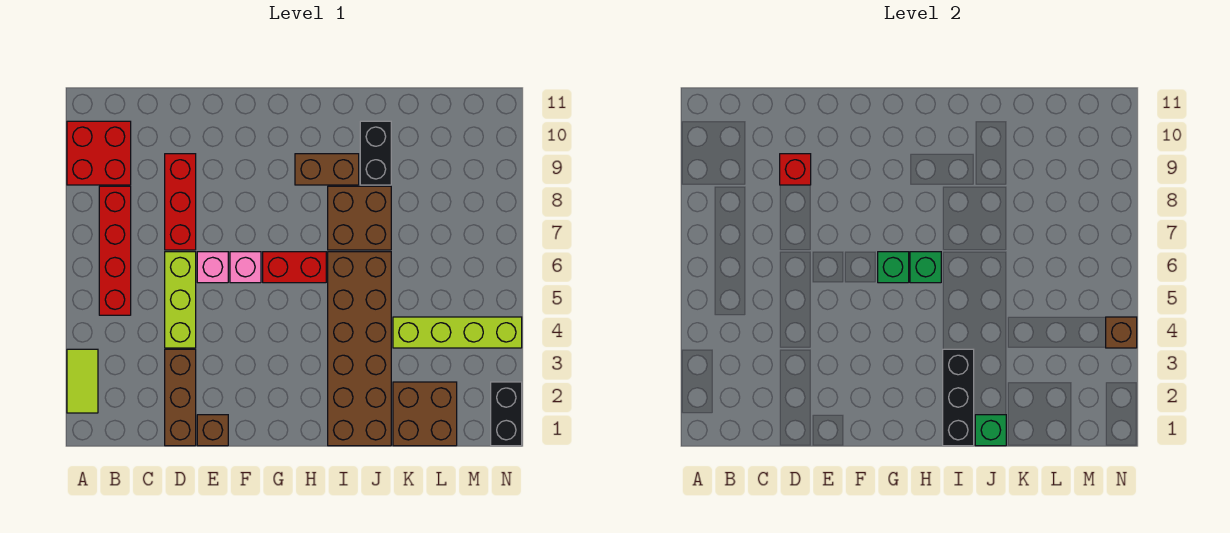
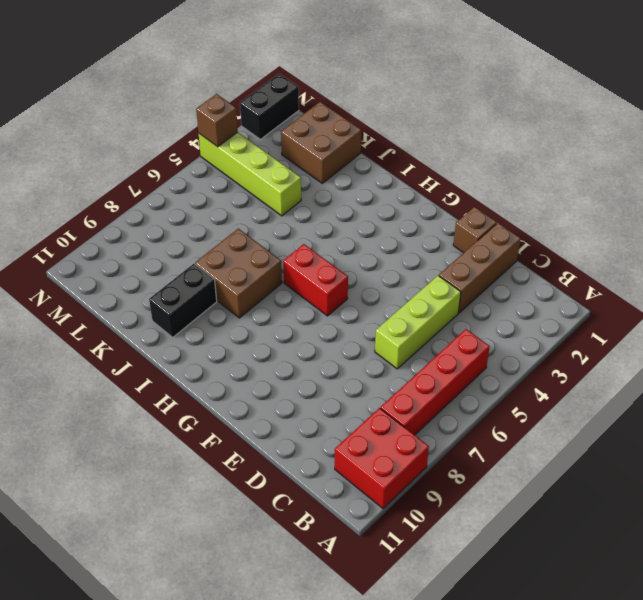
none -> lime 1x2 tile [67,349,98,413]
none -> red 1x3 brick [165,154,196,250]
none -> pink 1x1 brick [197,252,228,283]

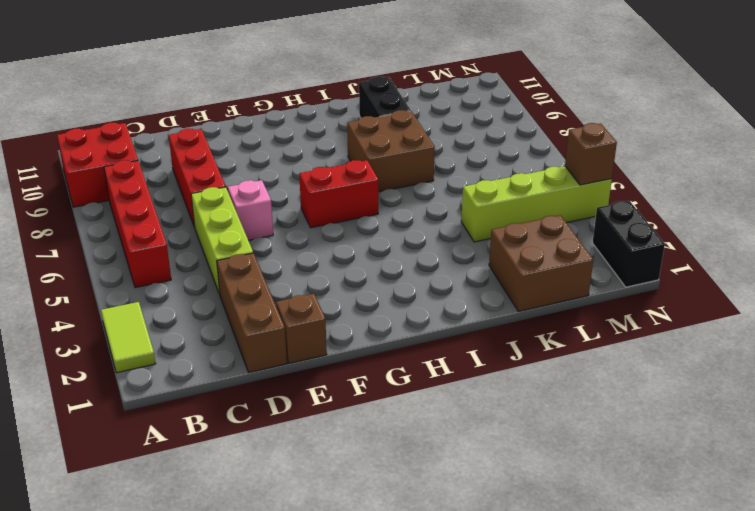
none -> pink 1x1 brick [230,252,261,283]
none -> brown 1x2 brick [295,154,359,185]
none -> brown 2x6 brick [328,252,391,446]

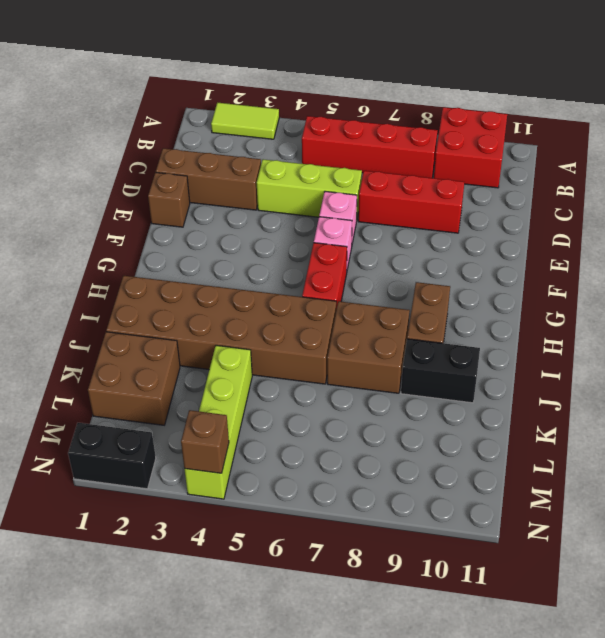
none -> red 1x1 brick [780,154,811,185]
none -> green 1x1 brick [878,252,909,283]
none -> green 1x1 brick [910,252,941,283]

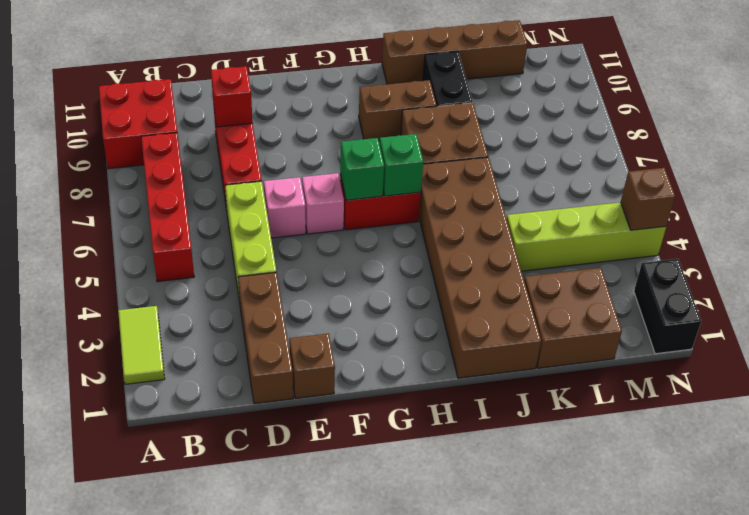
brown 1x4 brick [382,20,527,84] -> none
none -> black 1x3 brick [943,349,974,446]
none -> green 1x1 brick [975,415,1006,446]

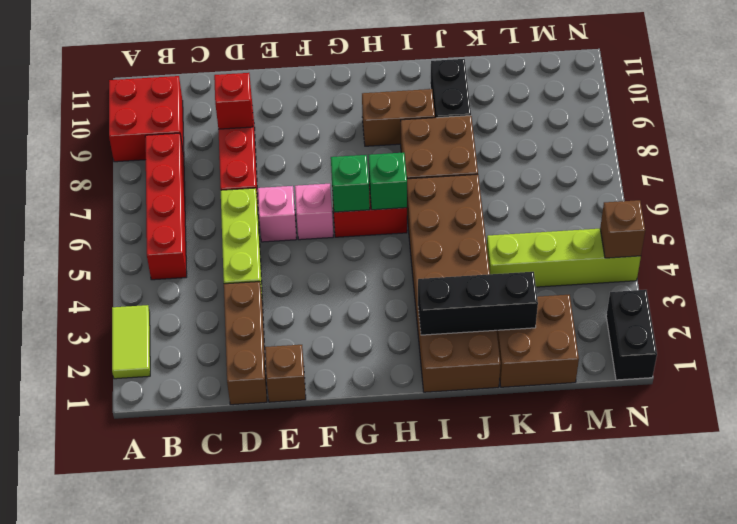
black 1x3 brick [418,272,538,335] -> black 1x3 brick turned to [943,349,974,446]
none -> green 1x1 brick [975,415,1006,446]

